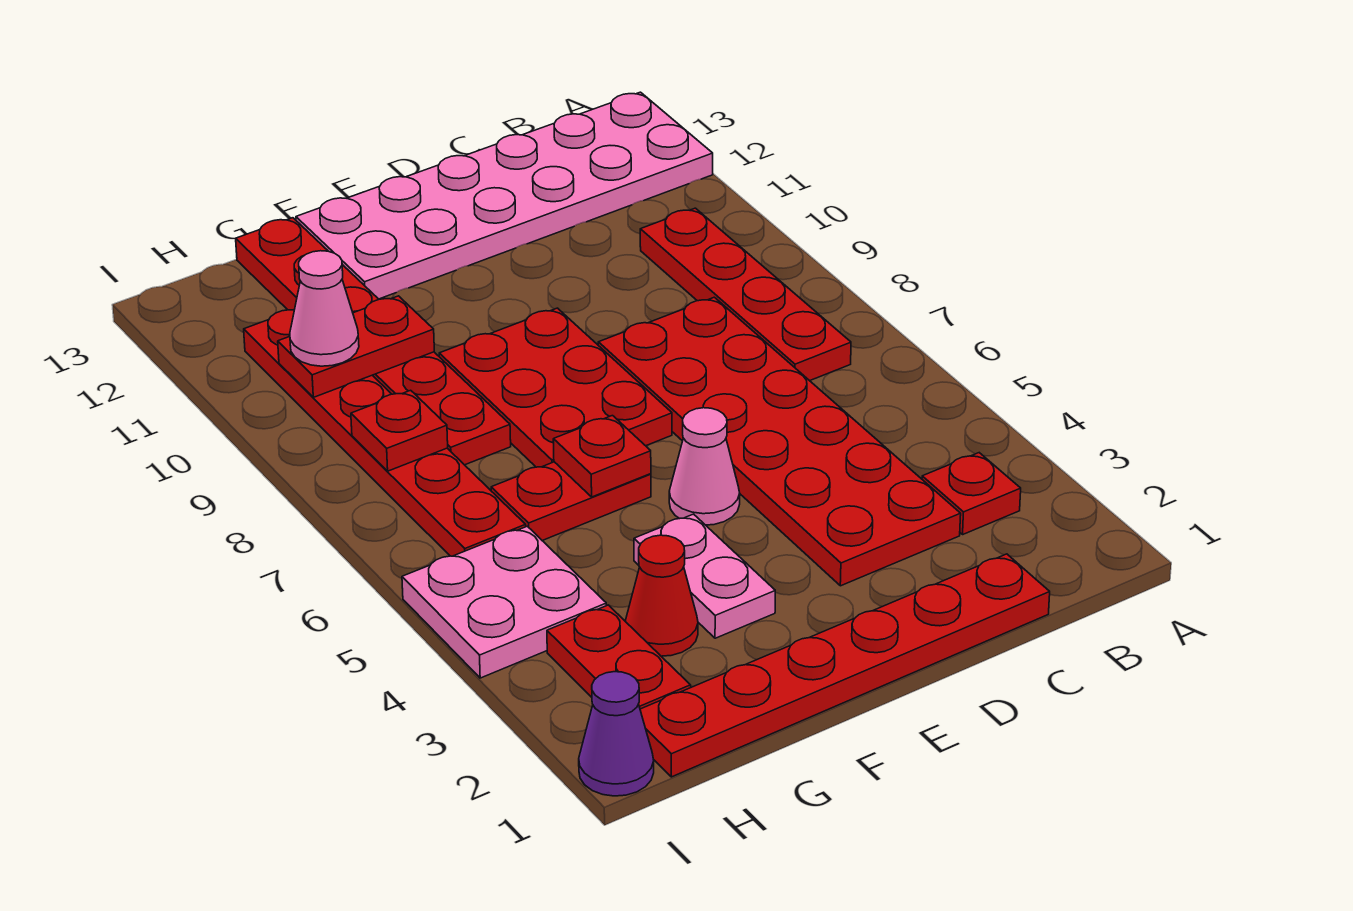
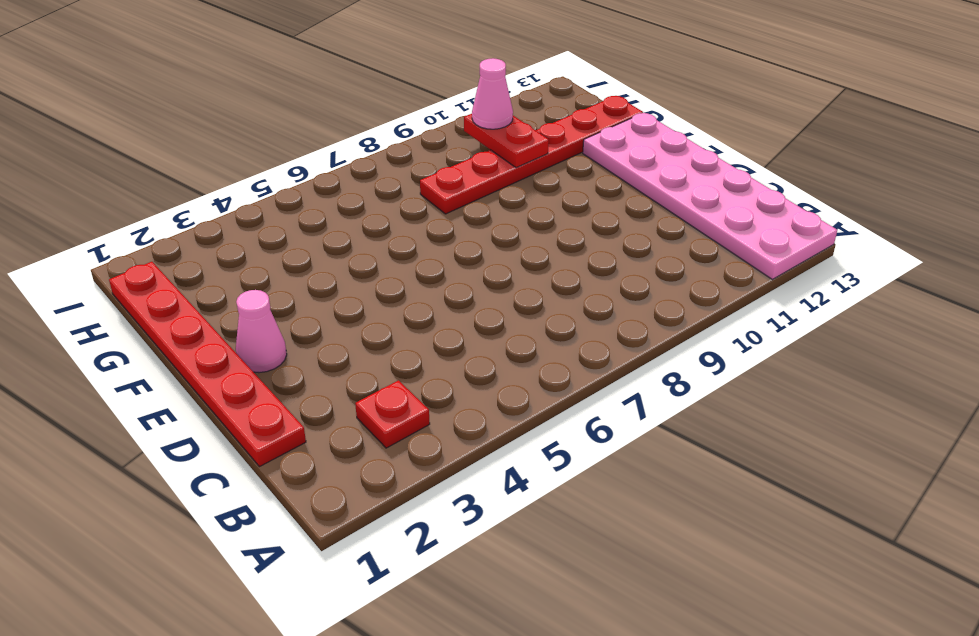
pink 1x1 cone [236,290,287,373] -> pink 1x1 cone moved to [669,408,740,525]
none -> red 1x4 plate [640,208,851,381]
none -> red 2x6 plate [598,297,961,586]
none -> red 2x3 plate [439,308,672,467]

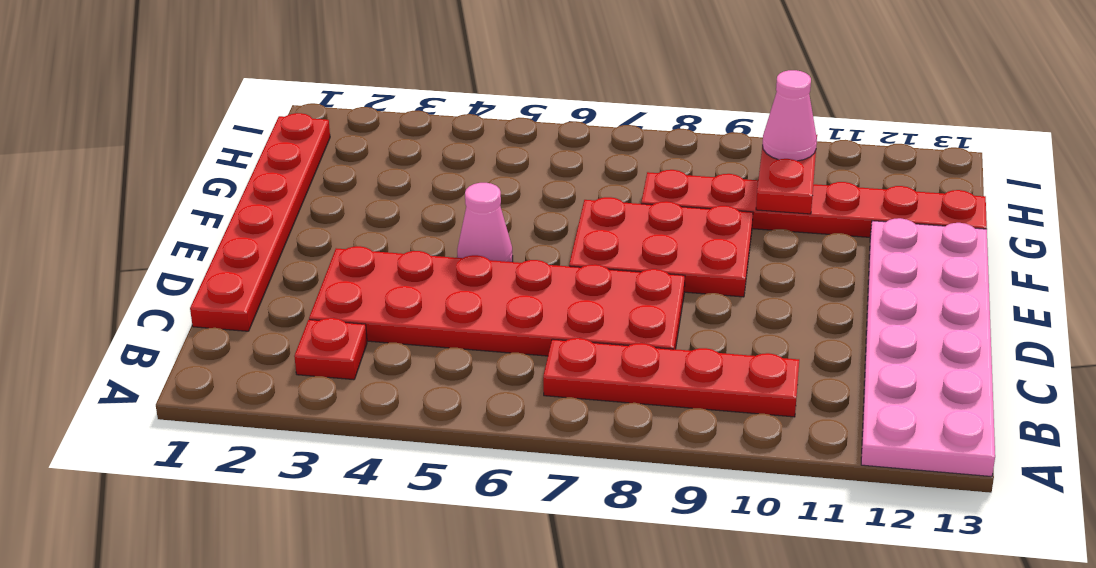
none -> pink 1x2 plate [634,514,775,638]
none -> red 1x2 plate [491,462,651,541]
none -> red 1x1 cone [626,535,698,656]

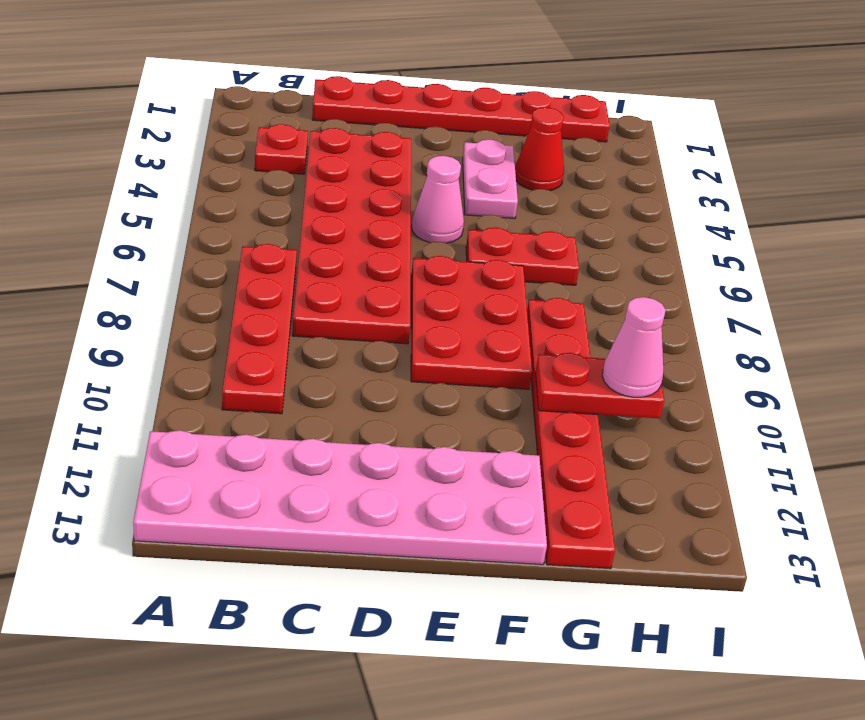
none -> red 1x2 plate [547,605,691,709]
none -> pink 2x2 plate [402,526,606,678]
none -> red 1x6 plate [244,310,526,556]

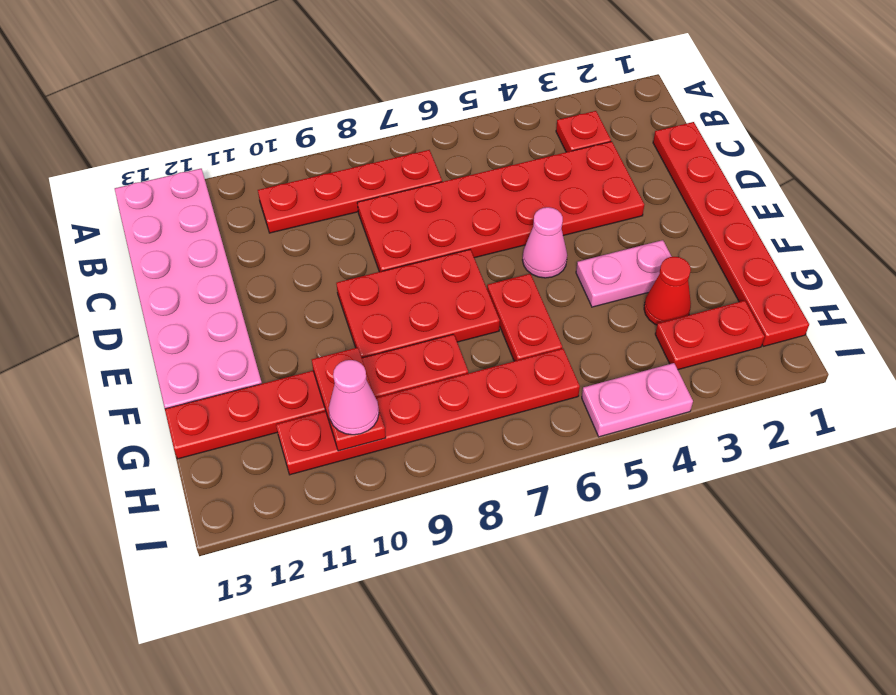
pink 1x2 plate [582,363,693,437] -> pink 2x2 plate [402,526,606,678]
none -> purple 1x1 cone [579,672,654,796]
none -> red 1x1 plate [553,416,651,497]
none -> red 1x1 plate [351,390,448,471]

